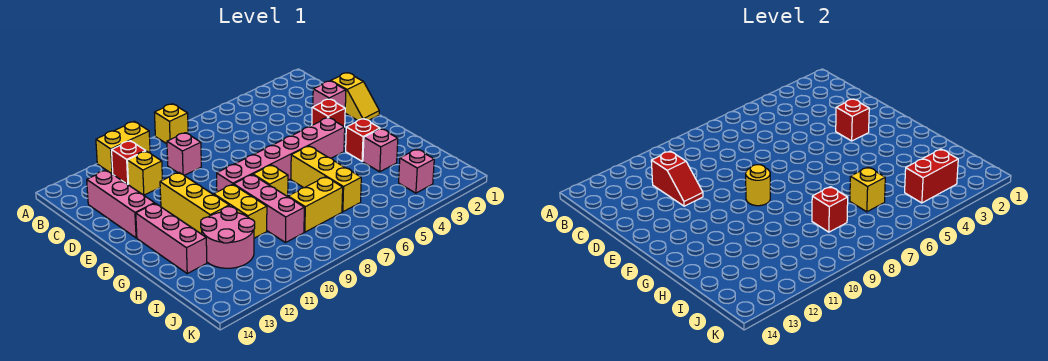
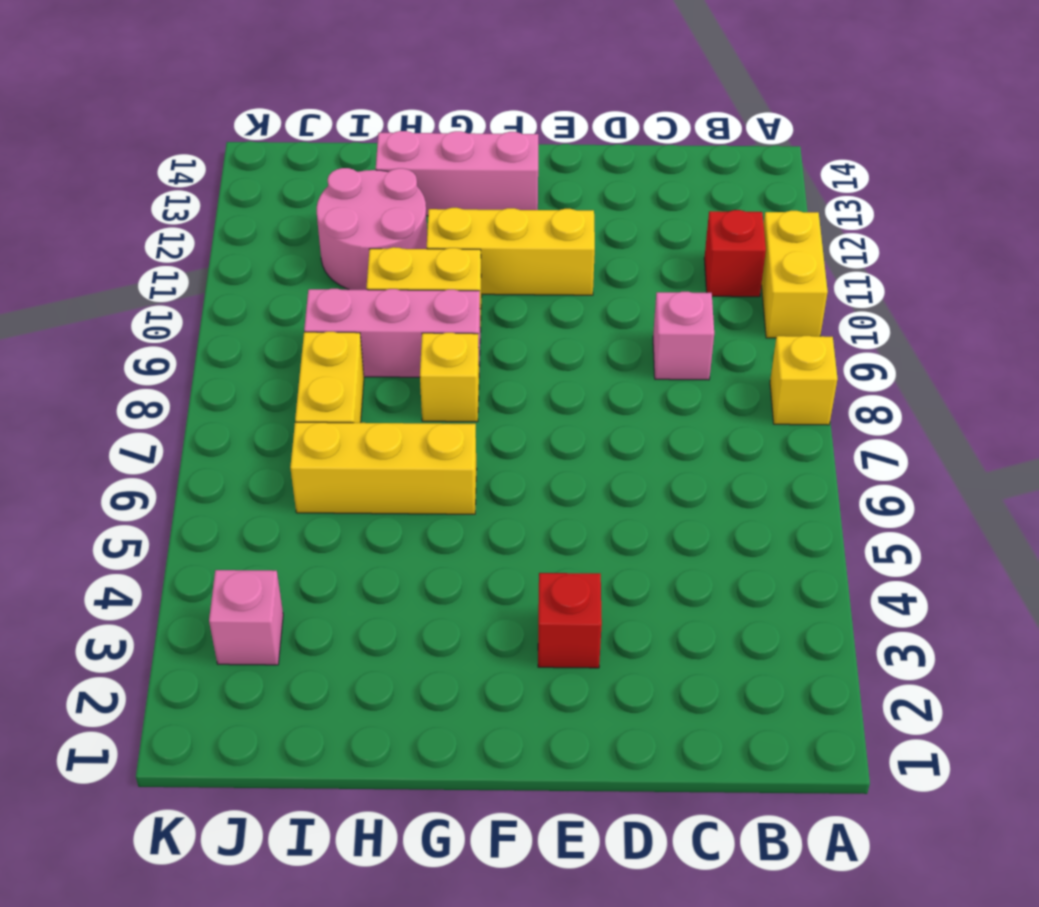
none -> yellow 1x1 brick [127,151,162,195]
none -> pink 1x3 brick [87,170,155,238]
none -> yellow 1x2 slope [331,73,379,120]

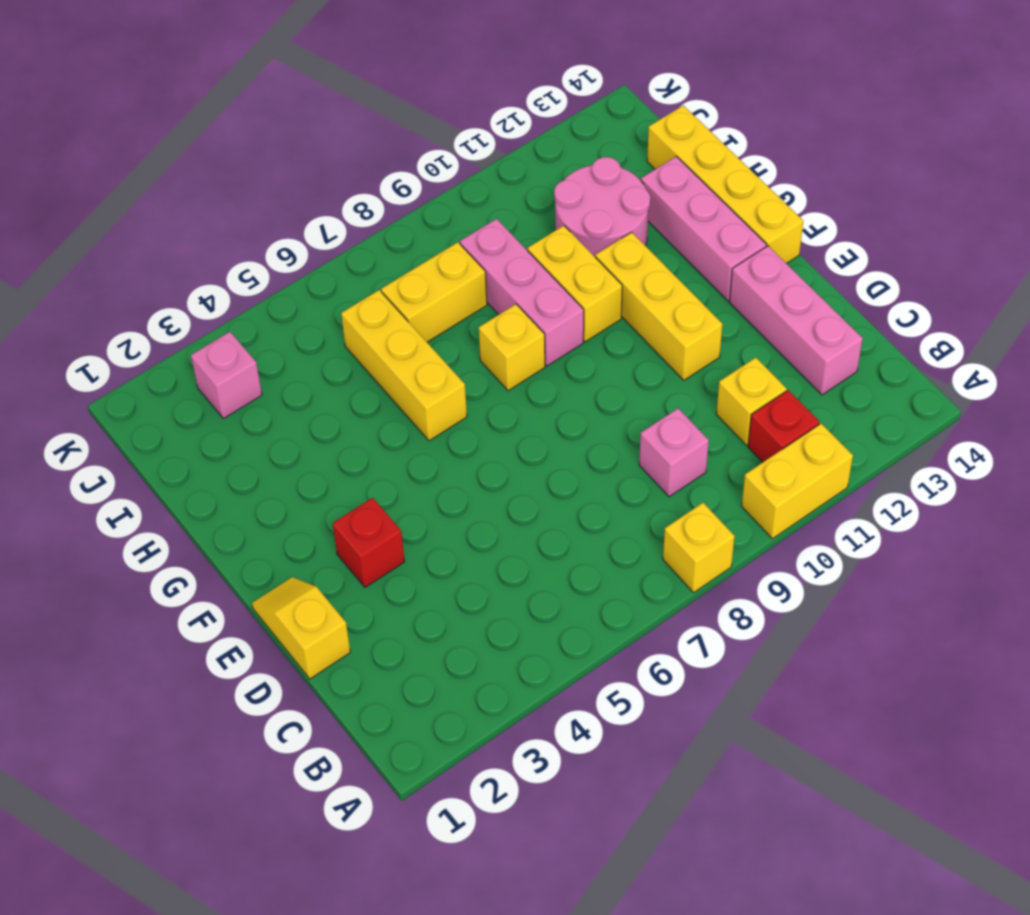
yellow 1x4 brick [647,105,803,264] -> none
none -> pink 1x1 brick [313,81,346,108]
none -> pink 1x6 brick [217,118,345,192]
none -> red 1x1 brick [346,119,380,161]

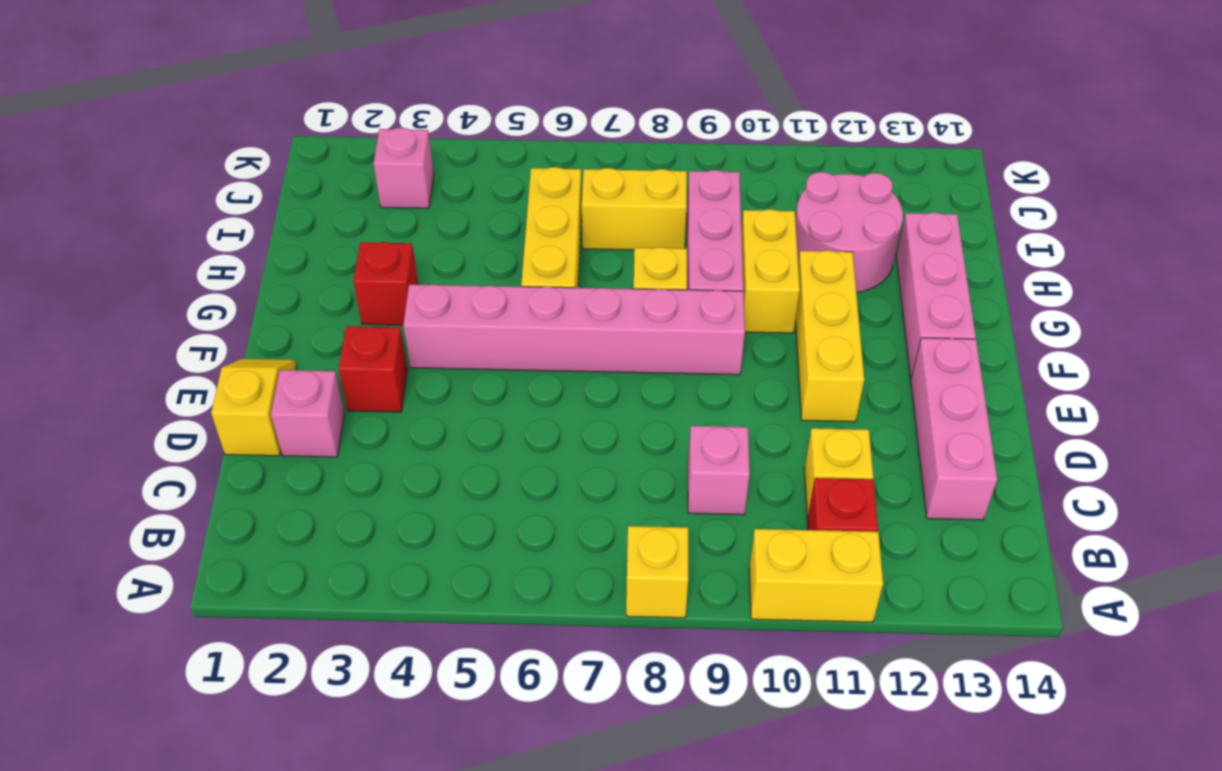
none -> pink 1x1 brick [363,129,398,172]
none -> red 1x2 slope [651,151,703,206]
none -> red 1x1 brick [836,99,869,141]

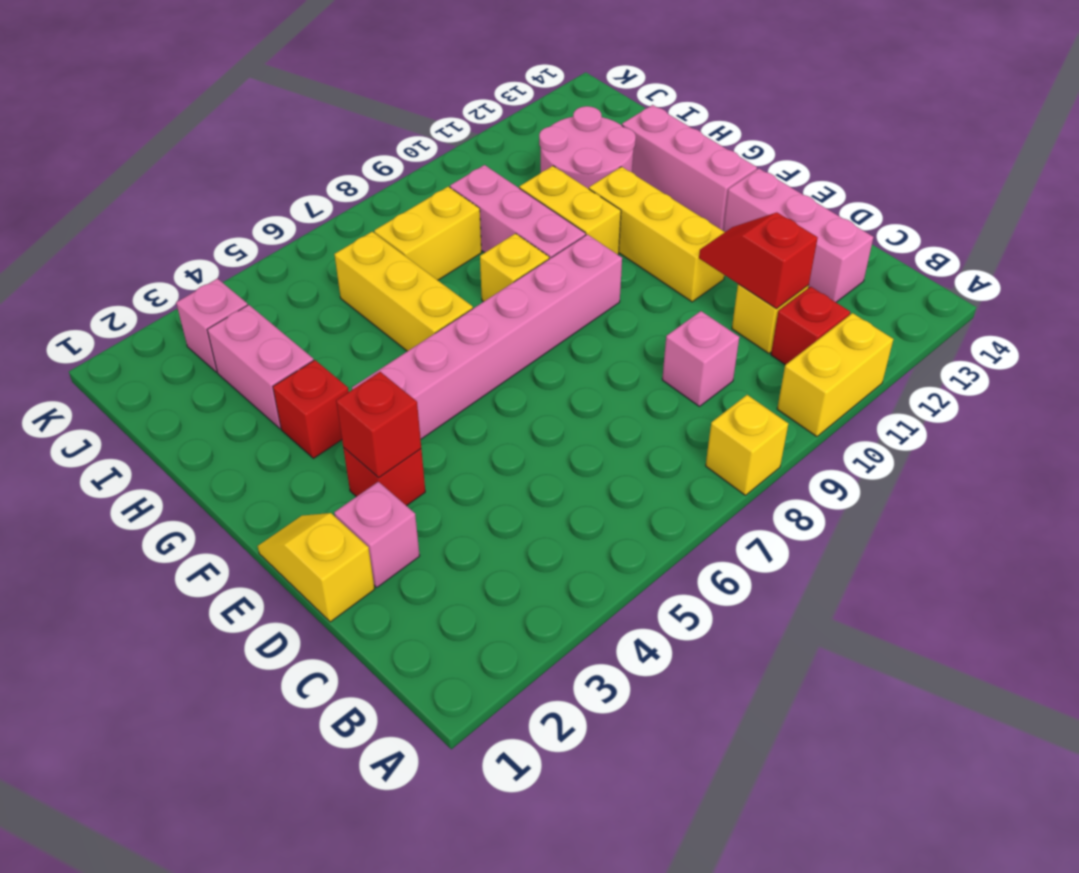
pink 1x2 brick [207,305,314,429] -> pink 1x1 brick [363,129,398,172]
none -> yellow 1x1 round brick [746,165,770,206]
none -> yellow 1x1 brick [850,167,885,212]
none -> red 1x1 brick [812,187,848,232]

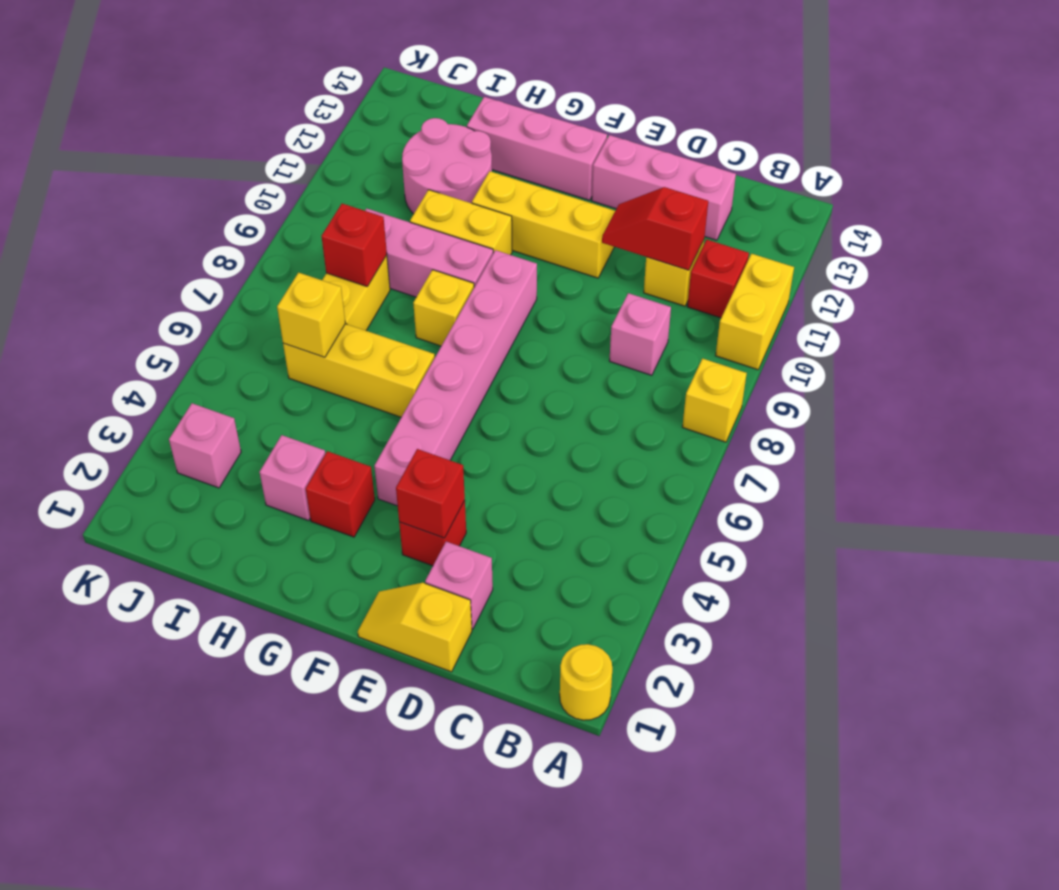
yellow 1x1 round brick [560,644,612,720] -> yellow 1x1 round brick moved to [746,165,770,206]
none -> red 1x2 brick [905,149,958,203]

